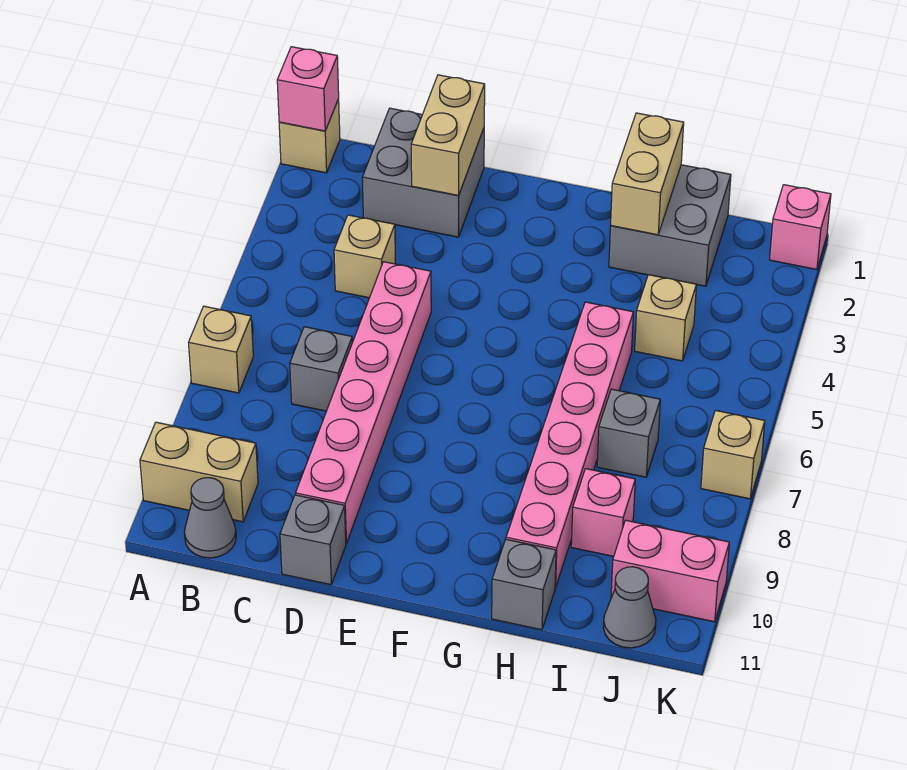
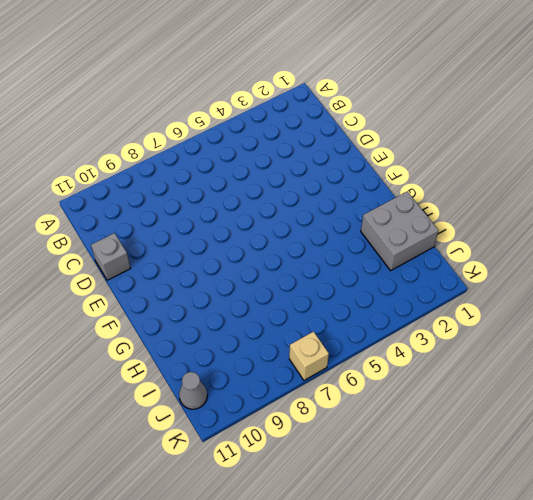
none -> tan 1x1 brick [279,99,340,173]
none -> tan 1x1 brick [189,306,253,393]
none -> tan 1x2 brick [140,422,258,522]

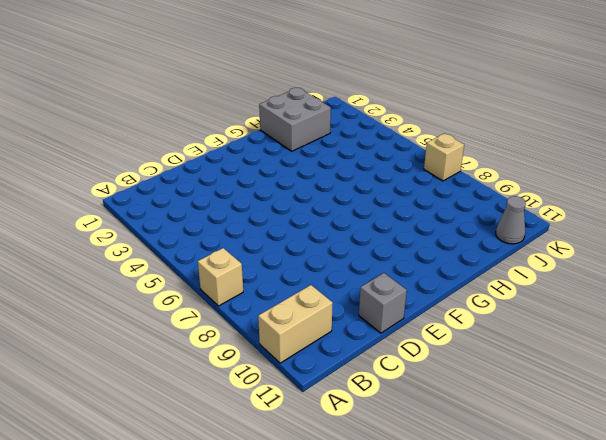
none -> tan 1x1 brick [279,99,340,173]
none -> grey 1x1 cone [184,478,236,558]
none -> grey 2x2 brick [362,108,484,237]

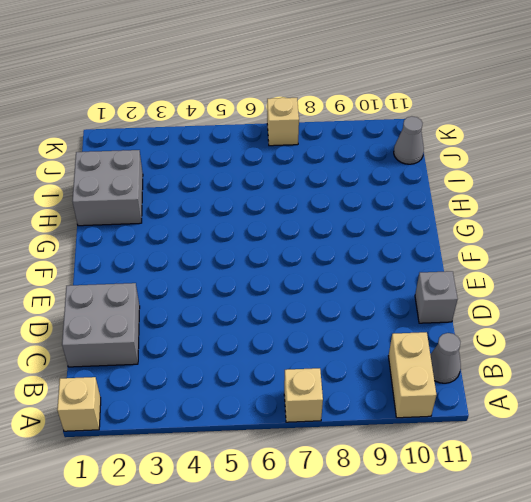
none -> tan 1x1 brick [334,215,395,298]
none -> grey 1x1 brick [290,327,352,411]
none -> pink 1x6 brick [296,262,431,543]

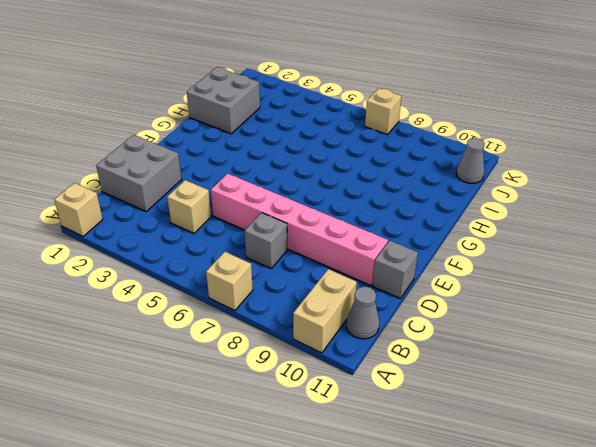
none -> pink 1x6 brick [506,302,633,588]
none -> grey 1x1 brick [492,539,556,630]
none -> tan 1x1 brick [635,275,696,361]

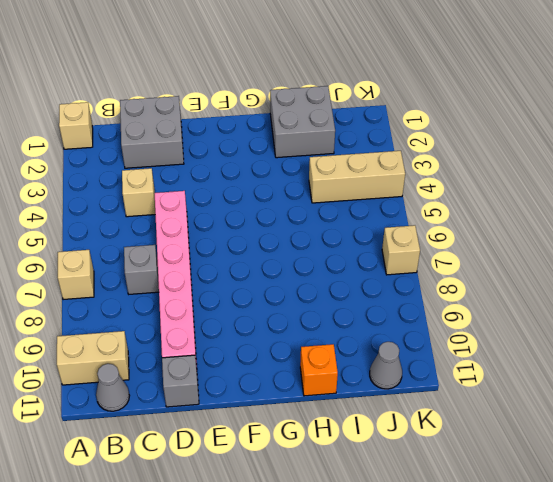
orange 1x1 brick [300,344,338,396] -> grey 1x1 brick [492,539,556,630]
tan 1x3 brick [309,151,405,203] -> tan 1x1 brick [635,275,696,361]
none -> pink 1x6 brick [506,302,633,588]
none -> grey 1x1 brick [597,389,660,477]
none -> pink 1x1 brick [571,469,635,556]

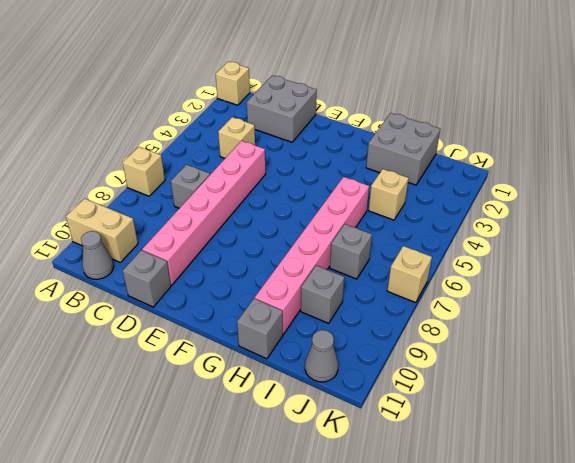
grey 1x1 brick [301,266,344,323] -> pink 1x1 brick [571,469,635,556]
none -> pink 1x2 brick [611,520,729,622]
none -> pink 1x1 brick [770,185,831,269]
none -> pink 1x1 brick [277,47,339,131]

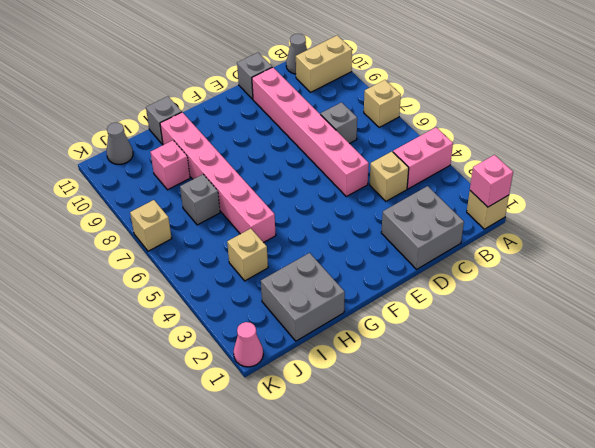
pink 1x2 brick [393,127,453,189] -> pink 1x2 brick moved to [611,520,729,622]
pink 1x1 cone [234,322,263,367] -> pink 1x1 brick [770,185,831,269]
none -> tan 1x2 brick [411,75,485,196]
none -> tan 1x2 brick [611,113,684,235]

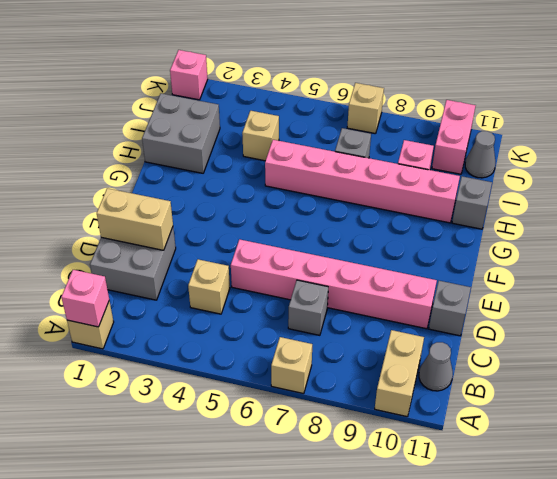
none -> tan 1x2 brick [611,113,684,235]

